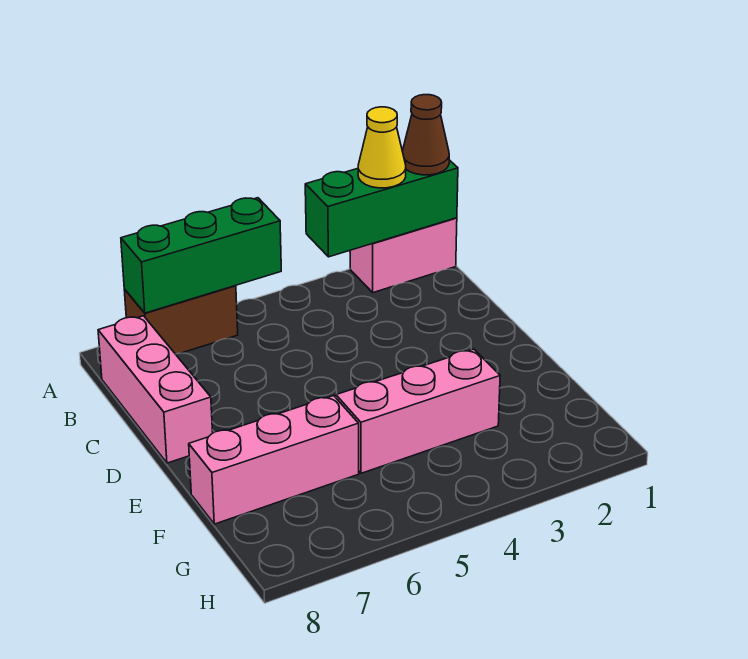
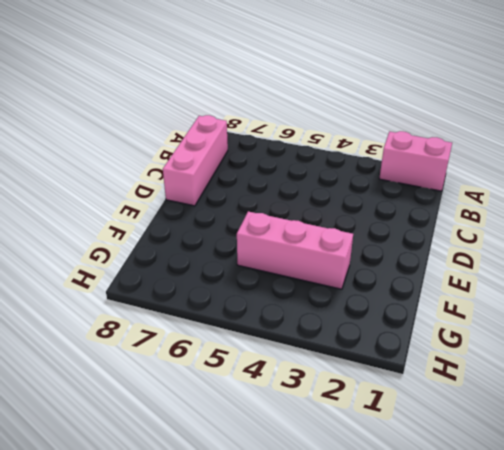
none -> brown 1x2 brick [124,285,238,354]
none -> pink 1x3 brick [189,396,359,524]

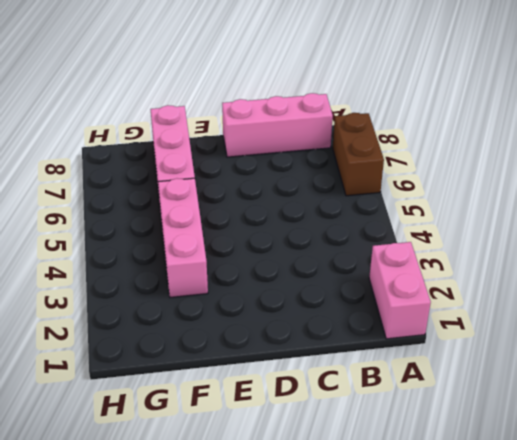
none -> green 1x3 brick [305,160,458,257]
none -> green 1x3 brick [121,198,281,313]

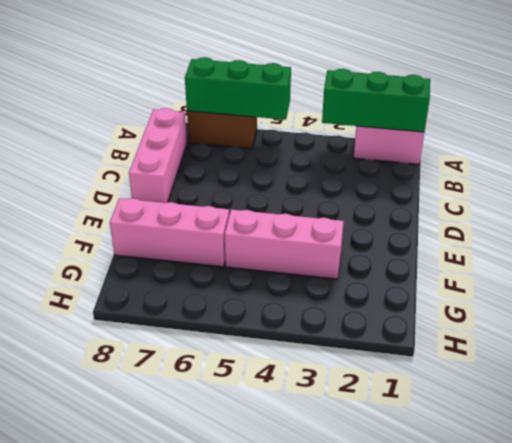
none -> brown 1x1 cone [402,95,449,175]
none -> yellow 1x1 cone [358,107,406,188]

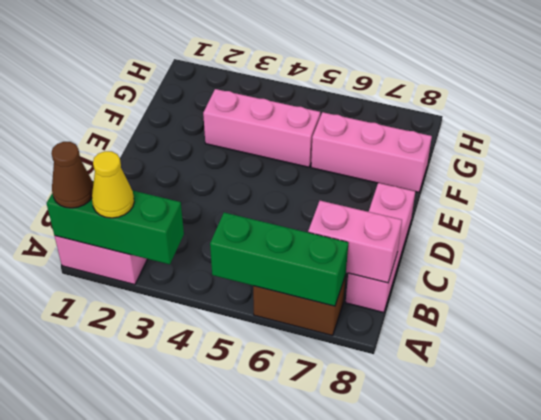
pink 1x2 brick [308,201,402,283] -> none

